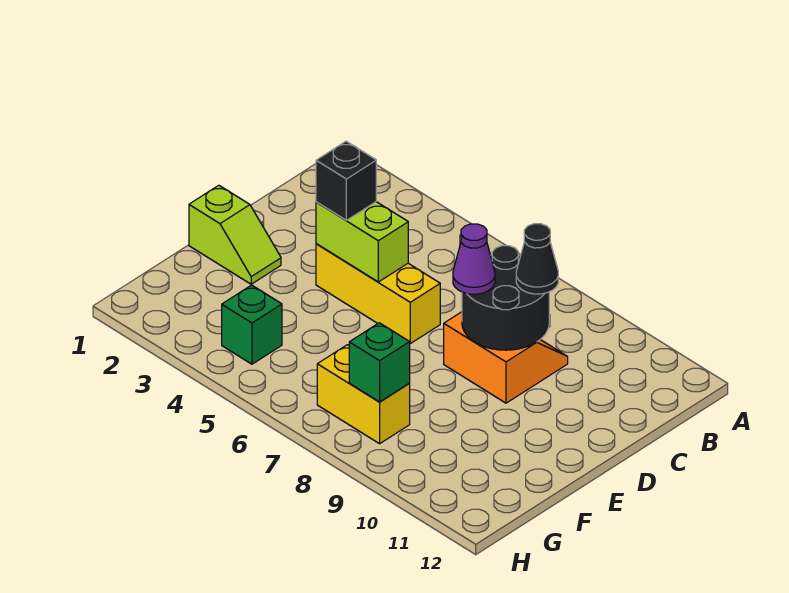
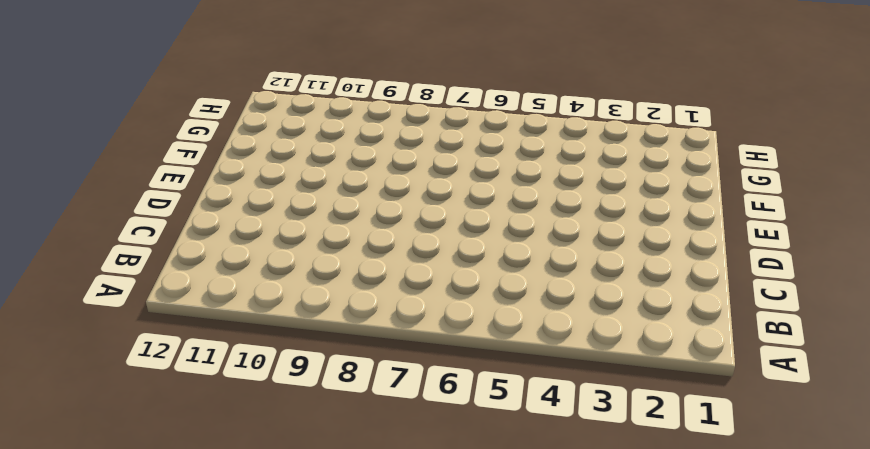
none -> orange 2x2 slope [444,312,568,403]
none -> yellow 1x3 brick [316,244,440,343]

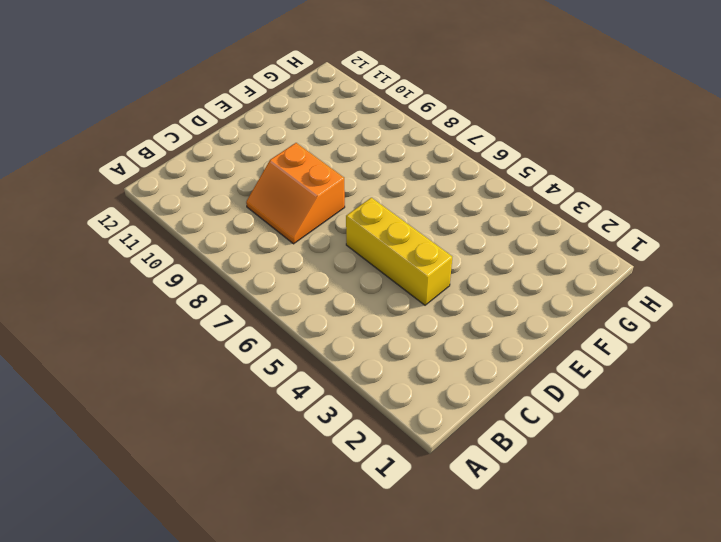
none -> lime 1x2 slope [189,185,281,284]
none -> green 1x1 brick [222,285,282,364]

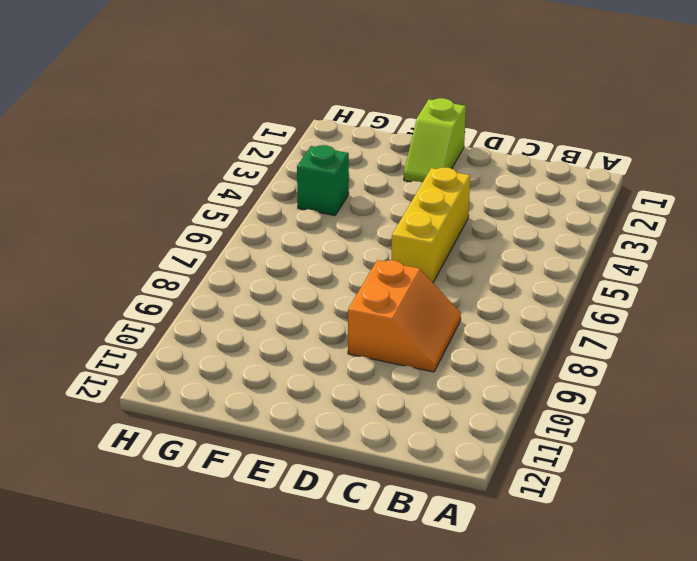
none -> yellow 1x2 brick [317,345,410,444]
none -> black 2x2 round brick [462,246,549,350]

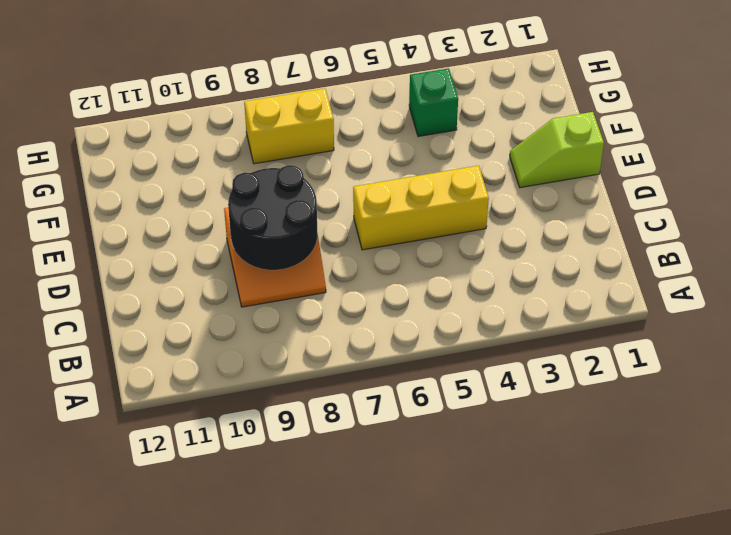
none -> lime 1x2 brick [316,202,408,282]
none -> green 1x1 brick [349,323,410,402]

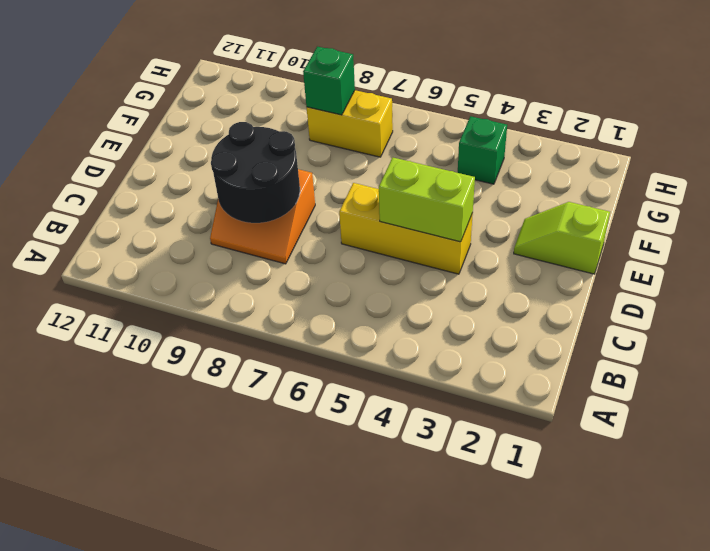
none -> black 1x1 cone [516,224,558,294]
none -> black 1x1 brick [316,141,376,220]

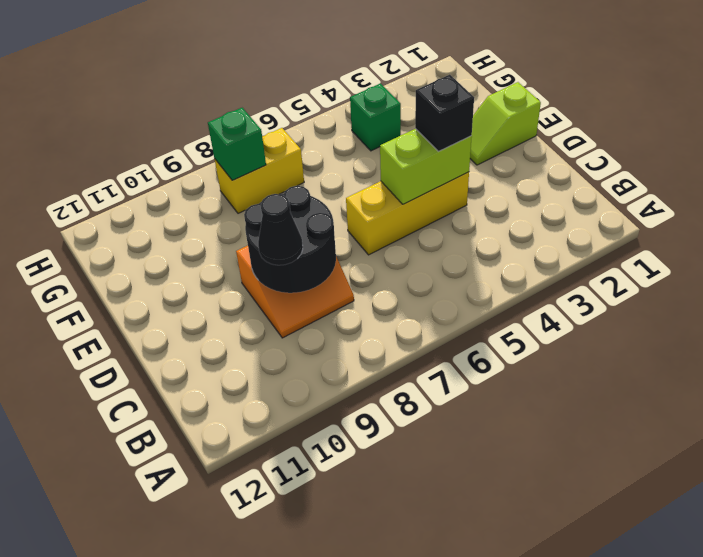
none -> purple 1x1 cone [453,224,495,294]

